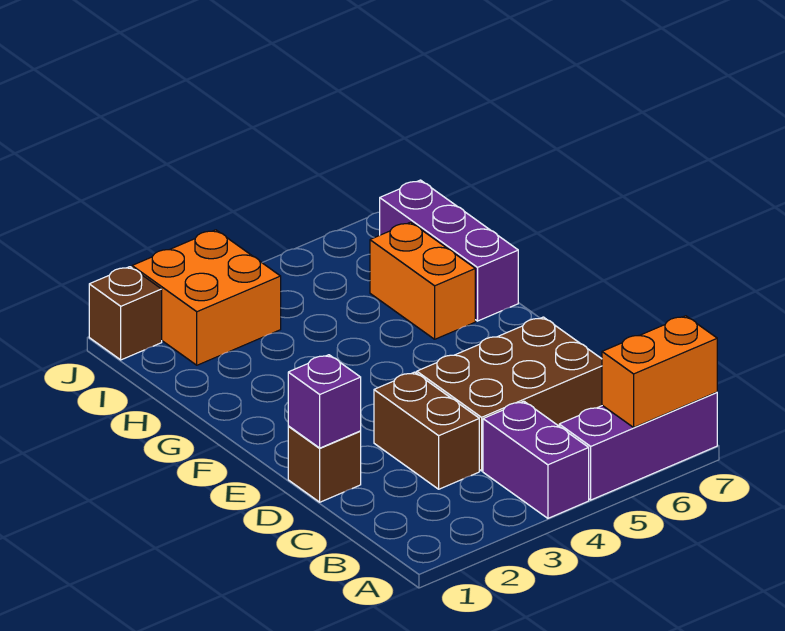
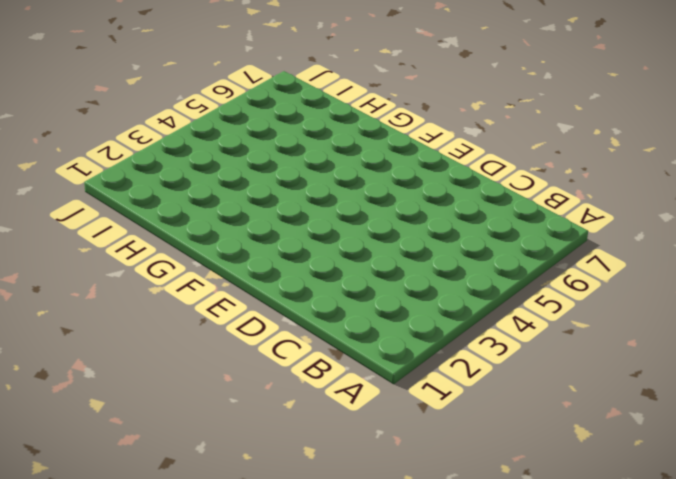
none -> purple 1x2 brick [483,401,589,518]
none -> purple 1x3 brick [559,392,717,500]

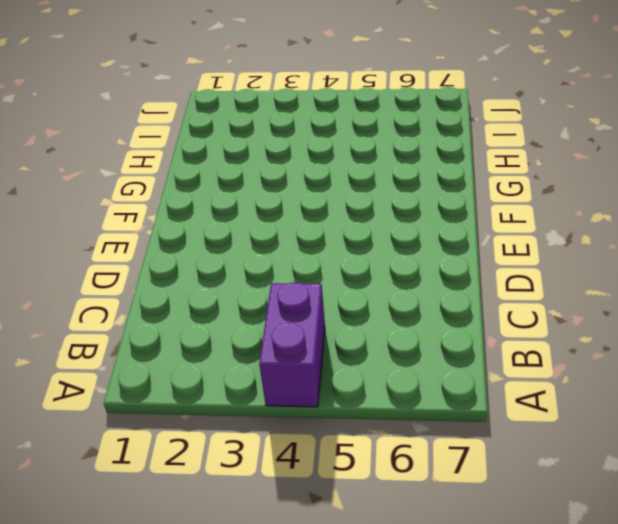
none -> purple 1x3 brick [559,392,717,500]
none -> brown 1x2 brick [374,372,479,489]

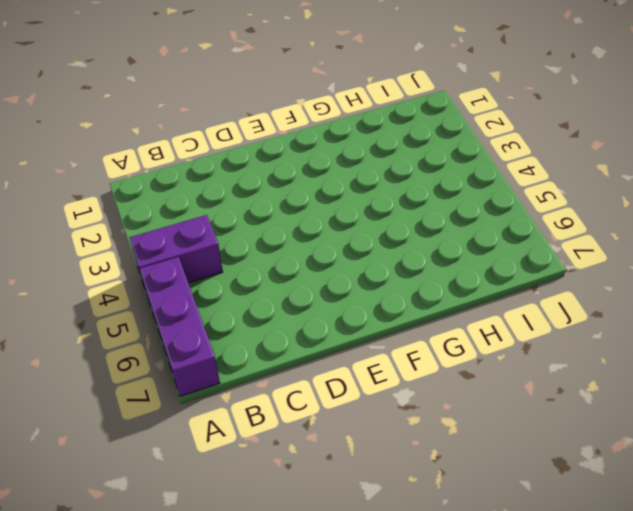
none -> brown 1x2 brick [374,372,479,489]
none -> brown 2x3 brick [417,317,602,471]

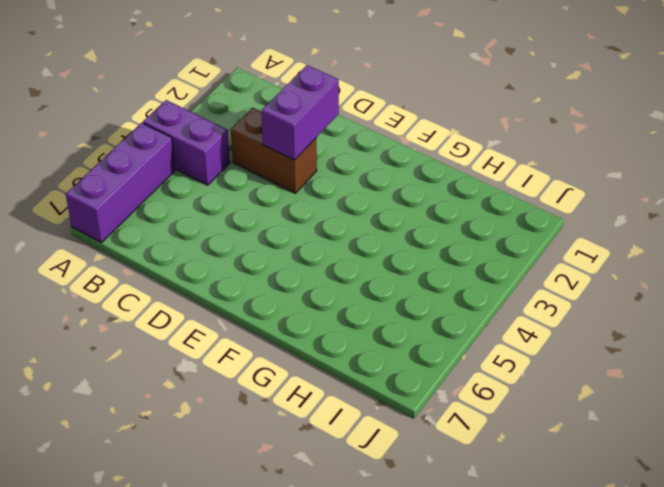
purple 1x2 brick [261,65,339,160] -> none
none -> brown 2x3 brick [417,317,602,471]
none -> brown 1x1 brick [288,426,361,502]

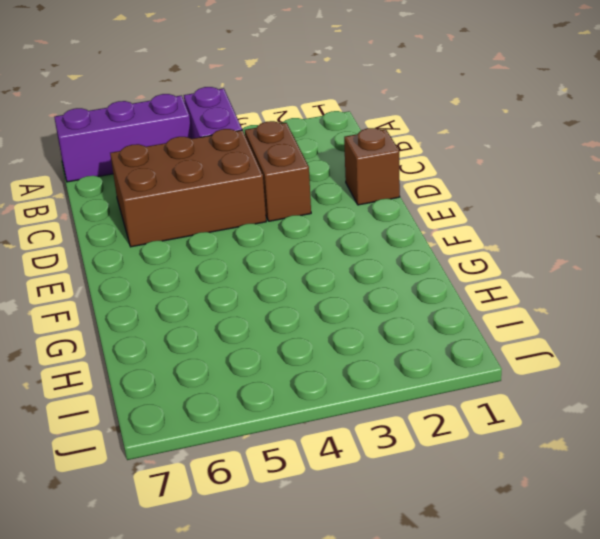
none -> orange 1x2 brick [370,222,475,339]
none -> purple 1x3 brick [380,180,518,321]

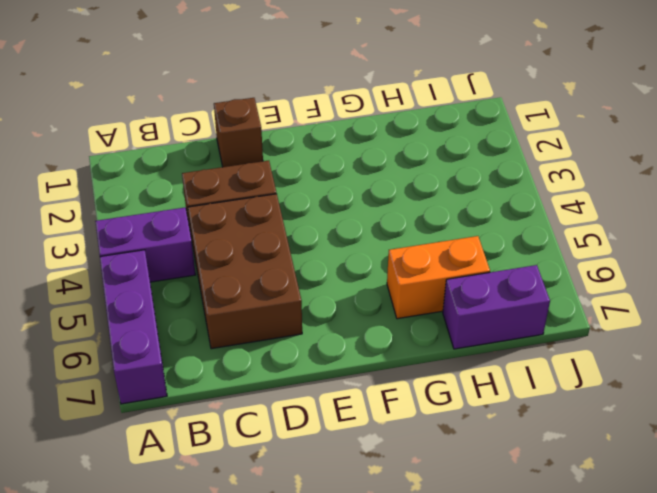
purple 1x2 brick [443,265,550,349] -> purple 1x3 brick [380,180,518,321]
none -> orange 2x2 brick [132,230,281,365]
none -> brown 1x1 brick [89,267,162,360]

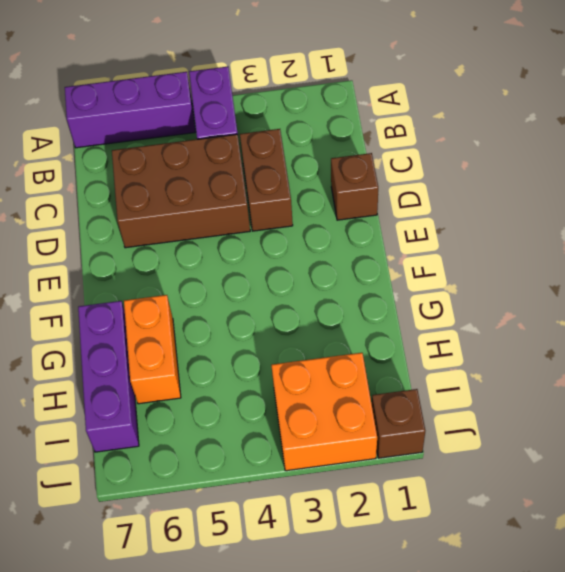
none -> orange 1x2 brick [602,316,717,427]
none -> purple 1x1 brick [288,355,361,448]

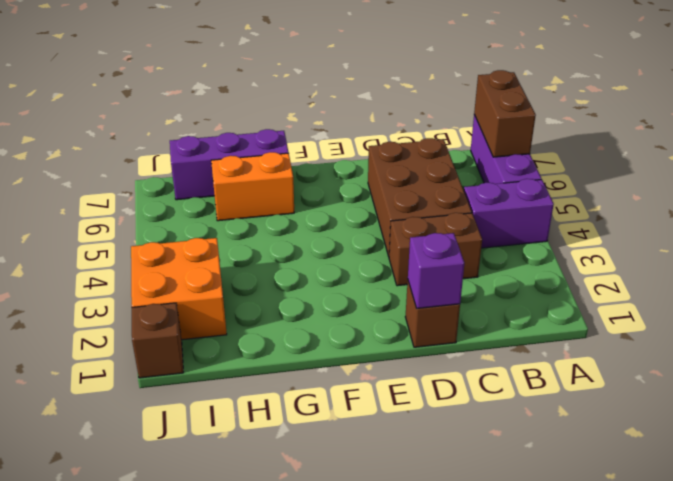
brown 1x2 brick [474,70,536,157] -> orange 1x2 brick [602,316,717,427]

